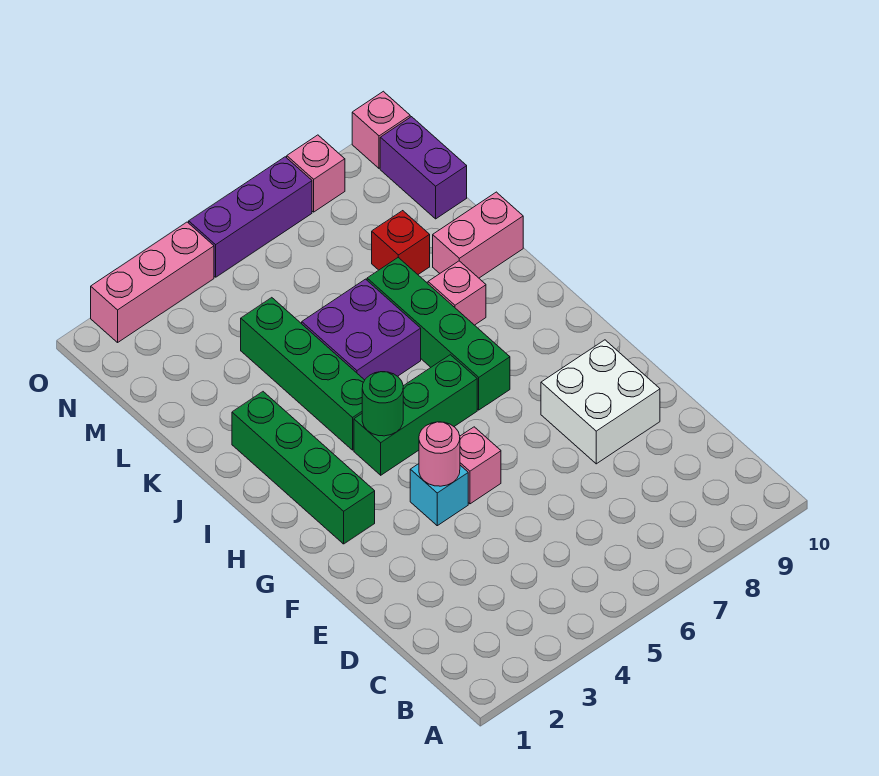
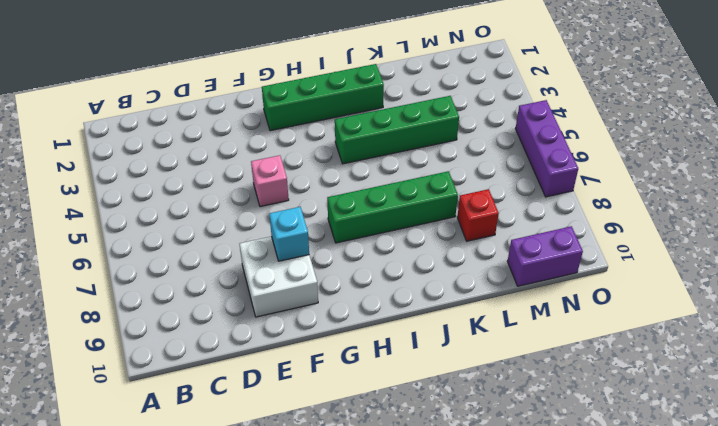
cyan 1x1 brick [269,207,309,261] -> cyan 1x1 brick moved to [410,464,468,526]
none -> green 1x3 brick [354,355,477,475]
none -> purple 2x2 brick [302,279,421,380]
none -> pink 1x1 brick [428,261,486,325]

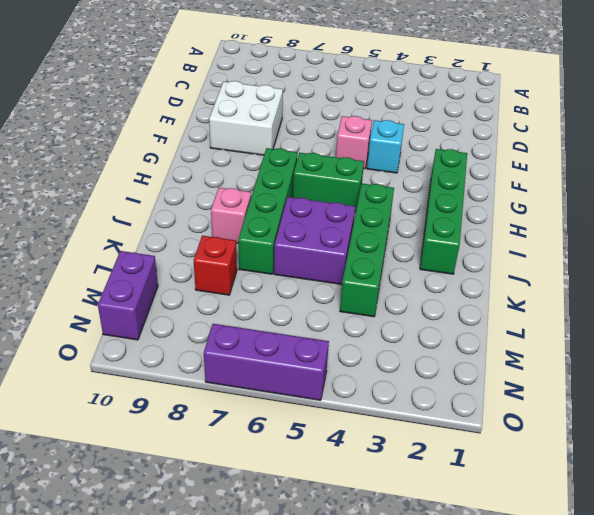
green 1x2 brick [293,153,364,212] -> green 1x3 brick [354,355,477,475]
none -> pink 1x2 brick [433,192,523,278]
none -> pink 1x3 brick [91,222,214,342]
none -> pink 1x1 brick [287,135,345,212]

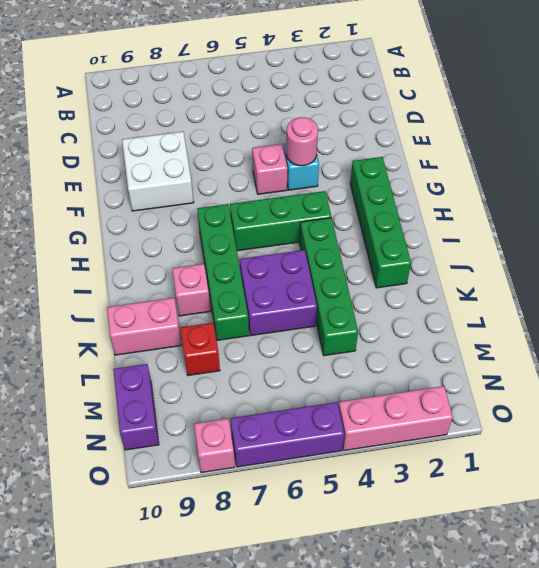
none -> pink 1x1 brick [352,91,410,168]
none -> green 1x1 round brick [362,372,403,436]

